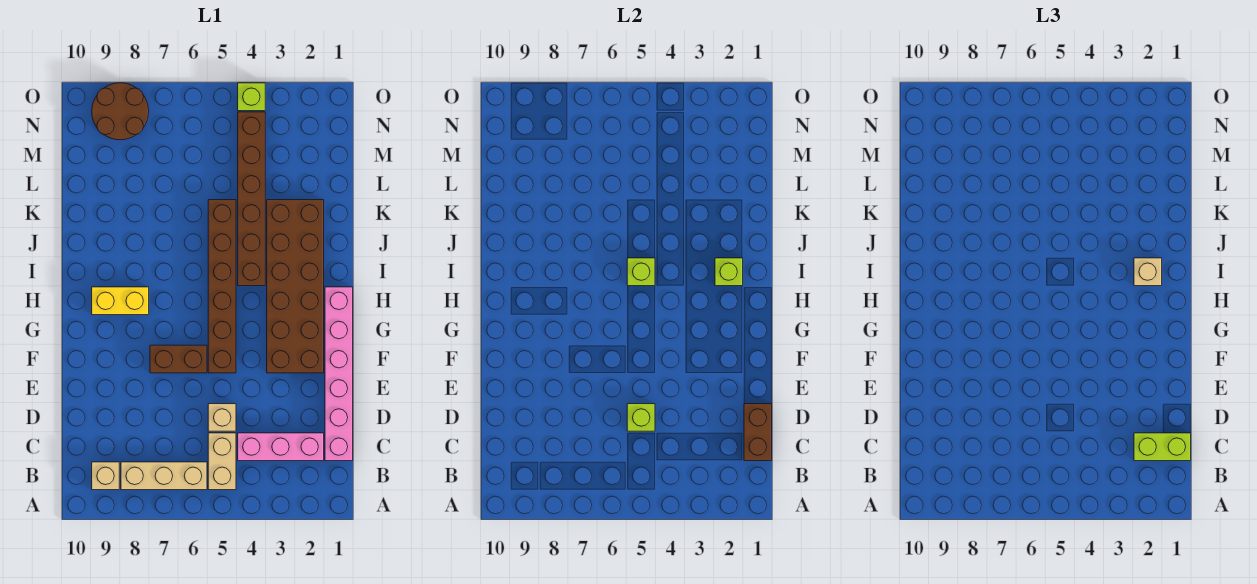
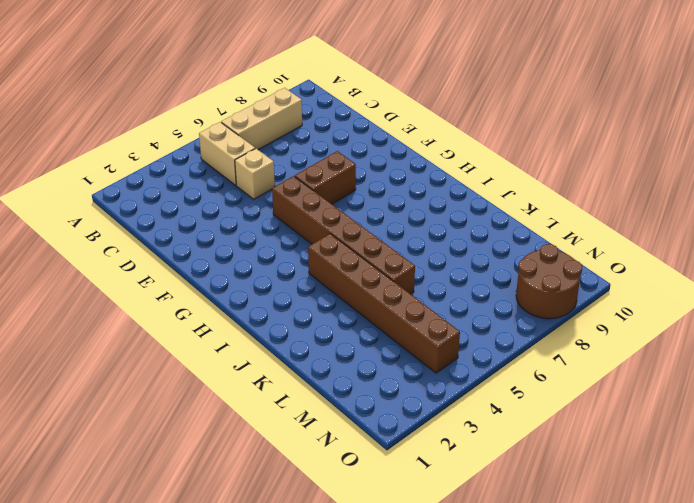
none -> tan 1x1 brick [92,462,119,490]
none -> pink 1x6 brick [325,287,353,461]
none -> pink 1x3 brick [238,433,324,461]

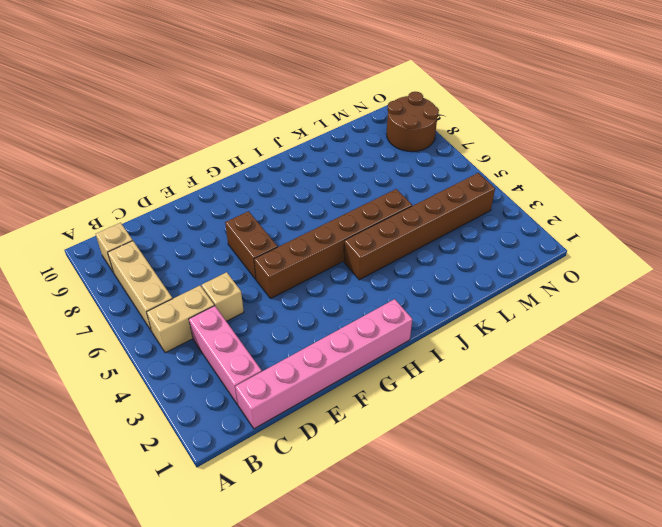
none -> brown 2x6 brick [267,200,324,373]
none -> yellow 1x2 brick [92,287,149,315]
none -> lime 1x1 brick [238,83,265,111]

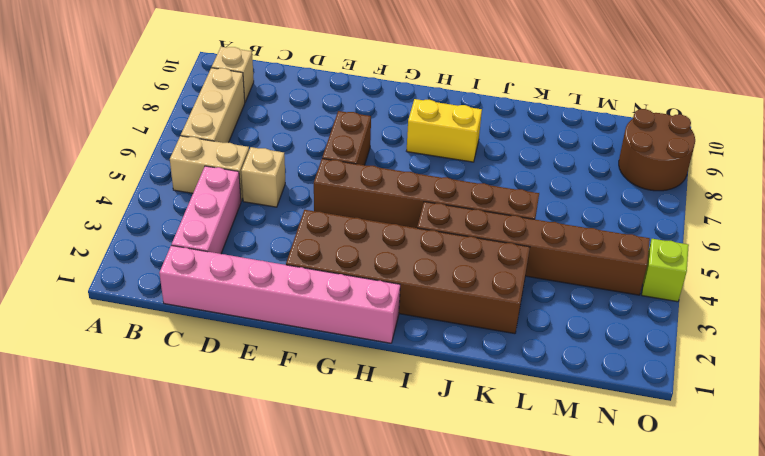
yellow 1x2 brick [407,99,482,162] -> yellow 1x2 brick turned to [92,287,149,315]
none -> brown 1x2 brick [744,404,772,461]
none -> lime 1x1 brick [627,404,655,431]
none -> lime 1x1 brick [715,258,743,286]

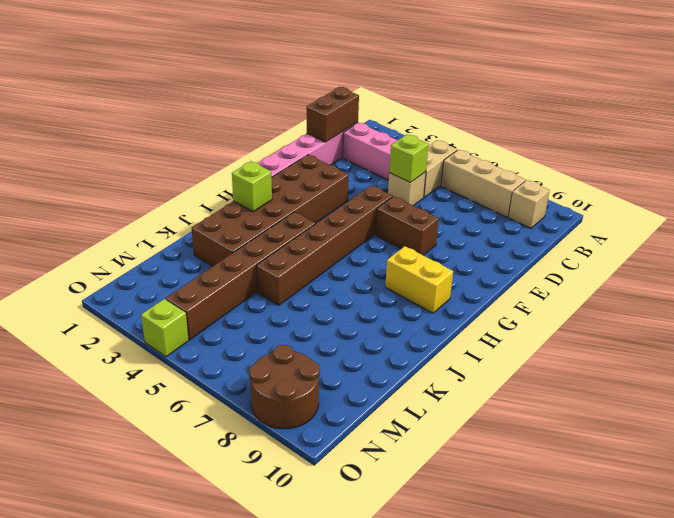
none -> lime 1x1 brick [627,258,655,286]
none -> lime 1x2 brick [1134,433,1191,461]
none -> tan 1x1 brick [1134,258,1162,286]

